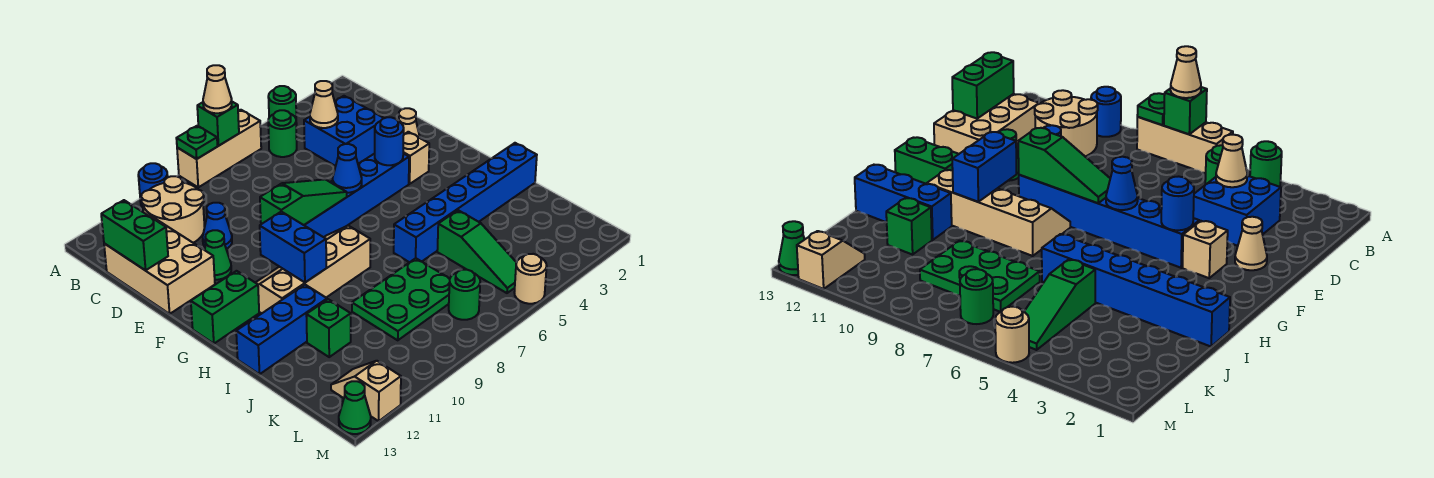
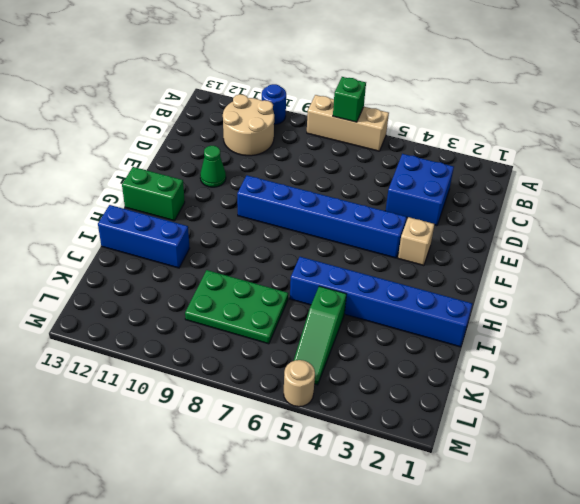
none -> green 1x1 round brick [268,86,297,125]
none -> green 1x1 round brick [268,110,297,157]
none -> tan 2x3 brick [104,215,215,314]
none -> blue 1x1 cone [203,203,232,249]

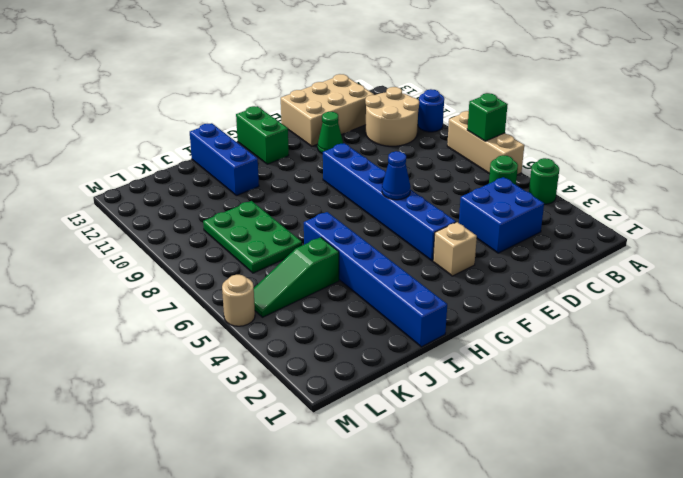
none -> blue 1x1 cone [203,203,232,249]
none -> tan 1x1 cone [399,108,420,138]
none -> tan 2x4 slope [255,226,370,313]
none -> green 1x1 brick [306,299,351,357]

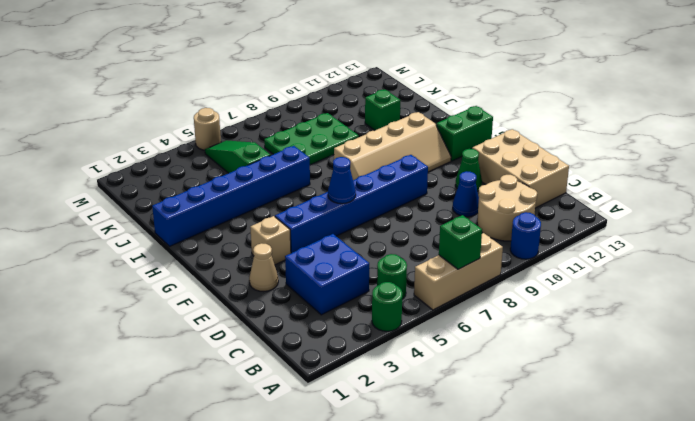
none -> blue 1x3 brick [236,285,327,374]
none -> green 1x1 round brick [449,270,480,320]
none -> tan 1x2 slope [331,361,401,421]
none -> green 1x1 cone [339,381,371,434]

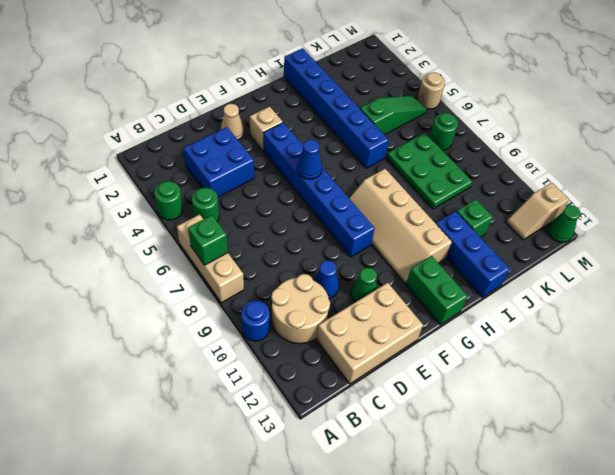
none -> green 1x1 plate [176,126,217,159]
none -> tan 1x1 cone [310,81,338,128]
none -> green 1x2 brick [101,200,168,270]
none -> blue 1x1 round brick [375,117,404,165]

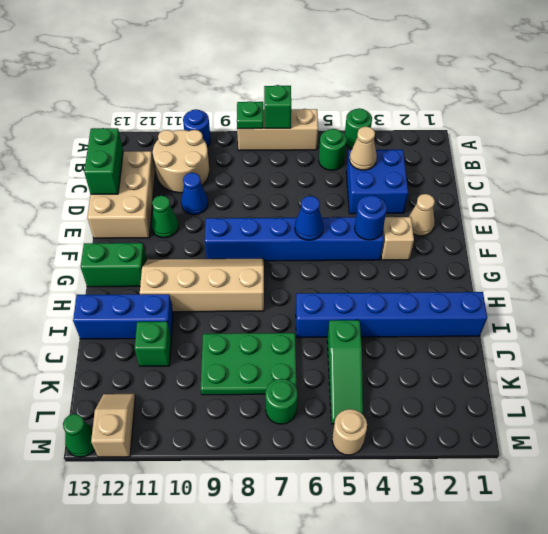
none -> green 1x3 slope [260,179,347,225]
none -> blue 1x2 brick [260,212,326,282]
none -> tan 1x1 cone [203,65,232,113]

